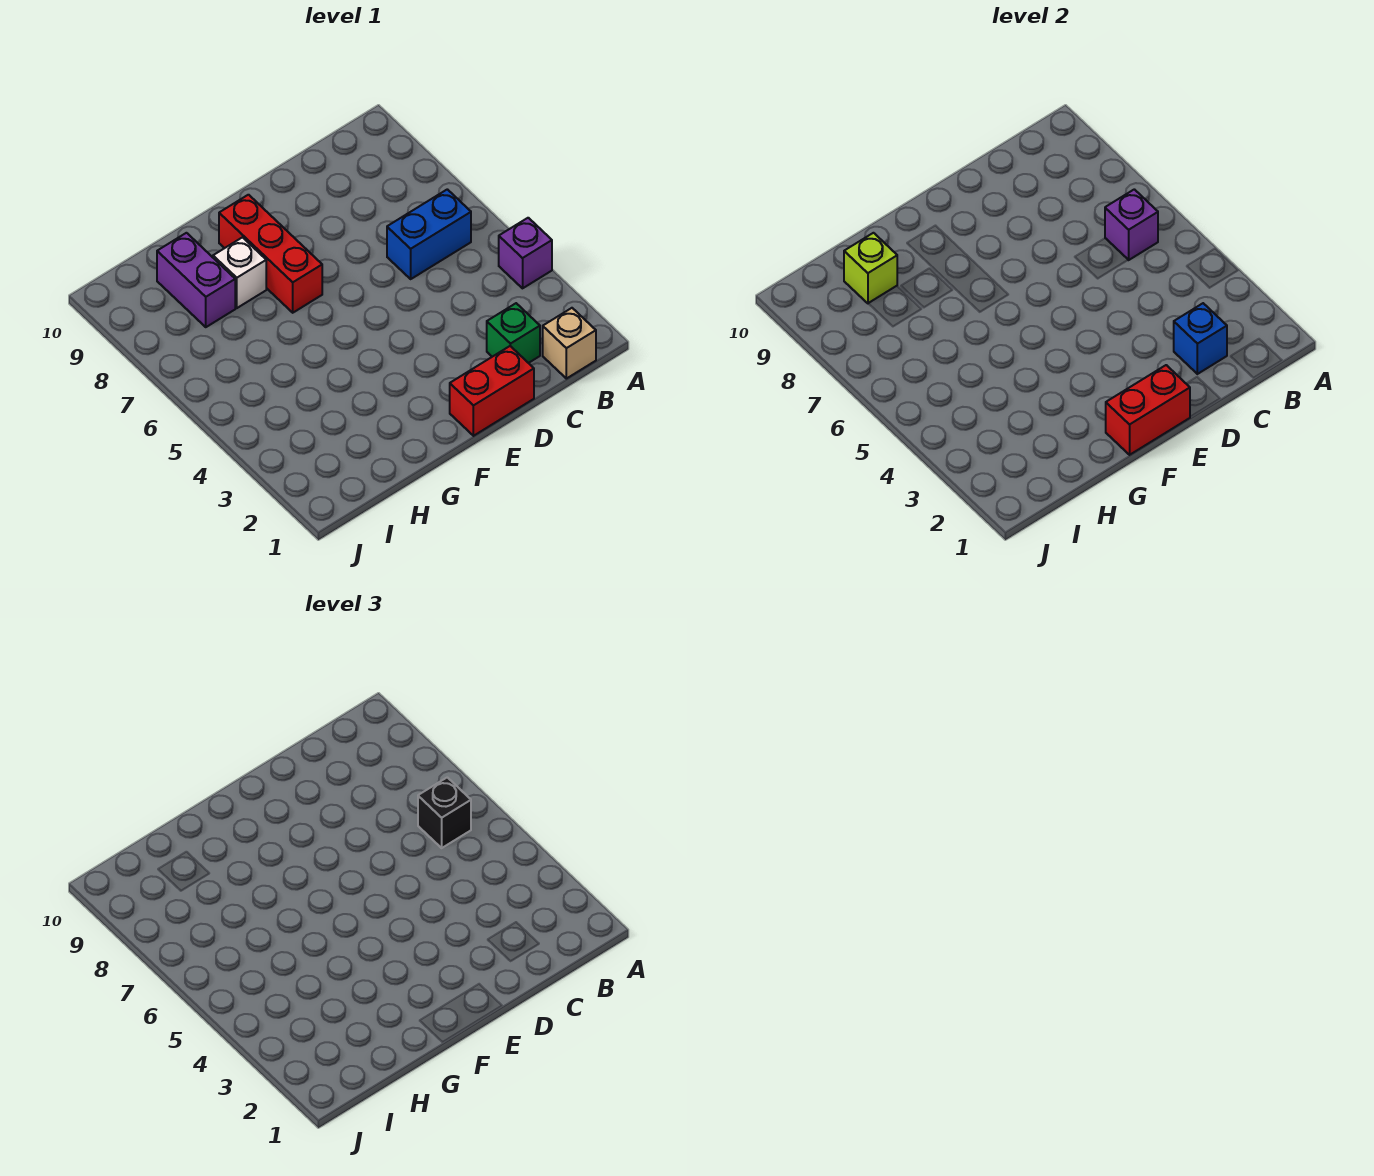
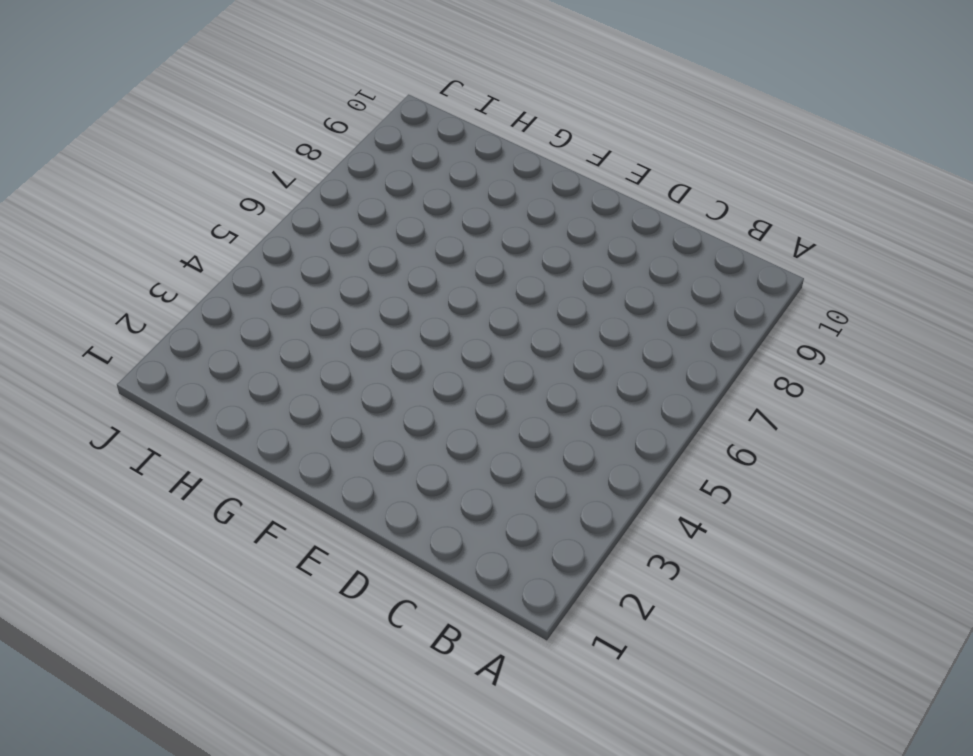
none -> purple 1x1 brick [499,218,552,288]
none -> tan 1x1 brick [543,308,596,379]
none -> blue 1x2 brick [387,189,471,279]

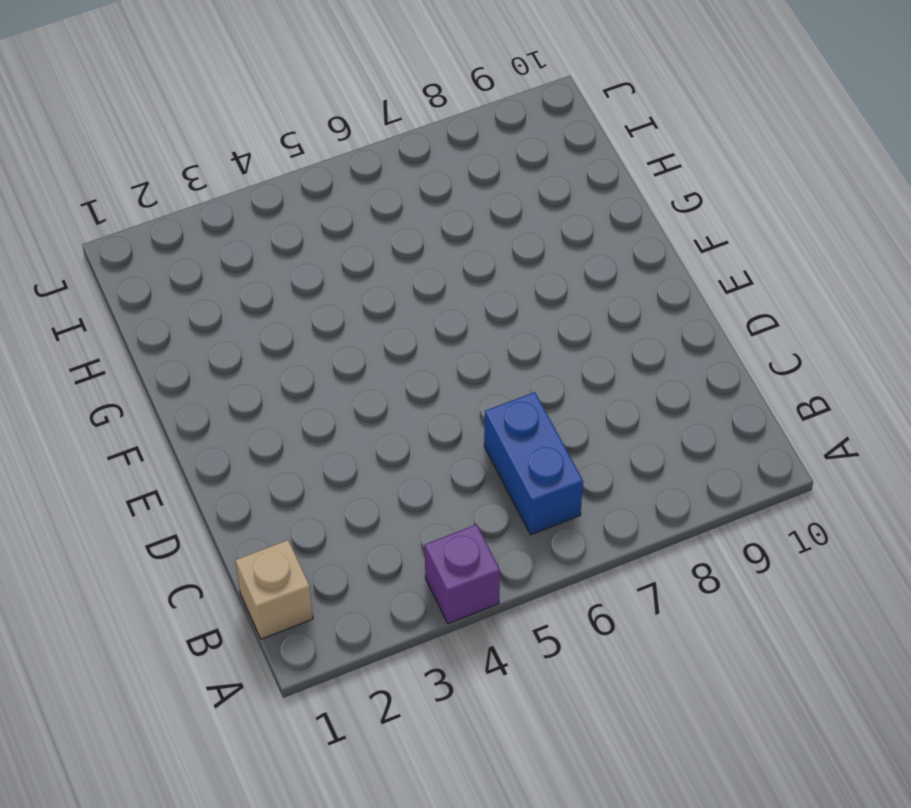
none -> green 1x1 brick [487,303,540,363]
none -> red 1x2 brick [450,346,534,436]
none -> red 1x3 brick [219,195,322,313]

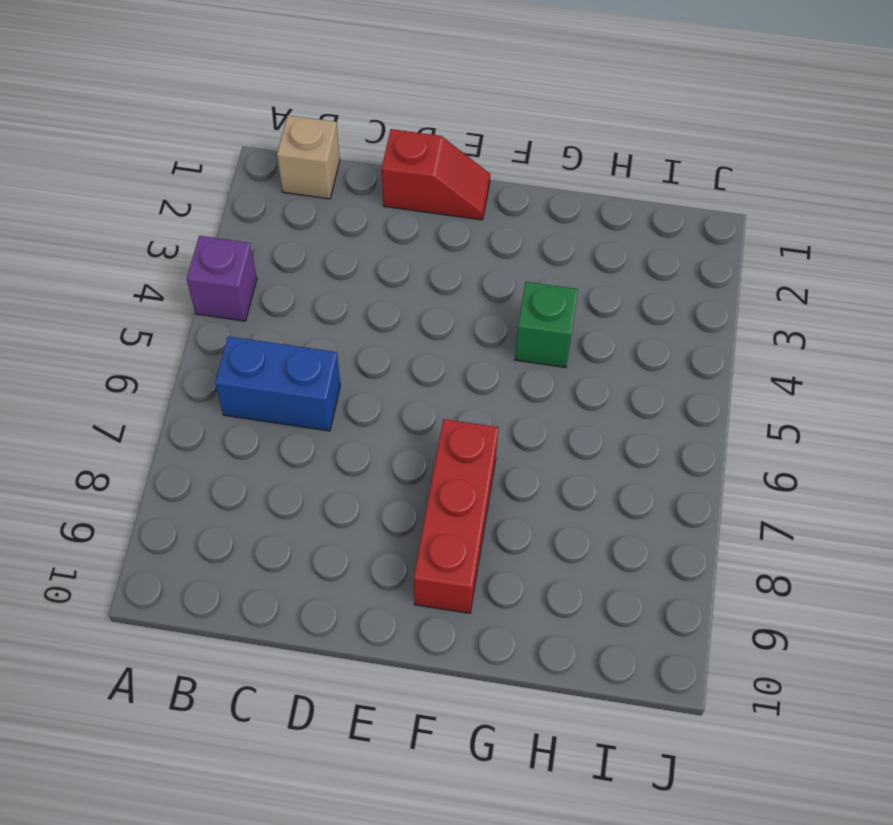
red 1x2 slope [382,129,490,220] -> red 1x2 brick [450,346,534,436]
green 1x1 brick [515,282,578,368] -> green 1x1 brick moved to [487,303,540,363]
none -> white 1x1 brick [213,237,266,308]
none -> purple 1x2 brick [157,233,235,327]
none -> purple 1x1 brick [1105,189,1158,260]

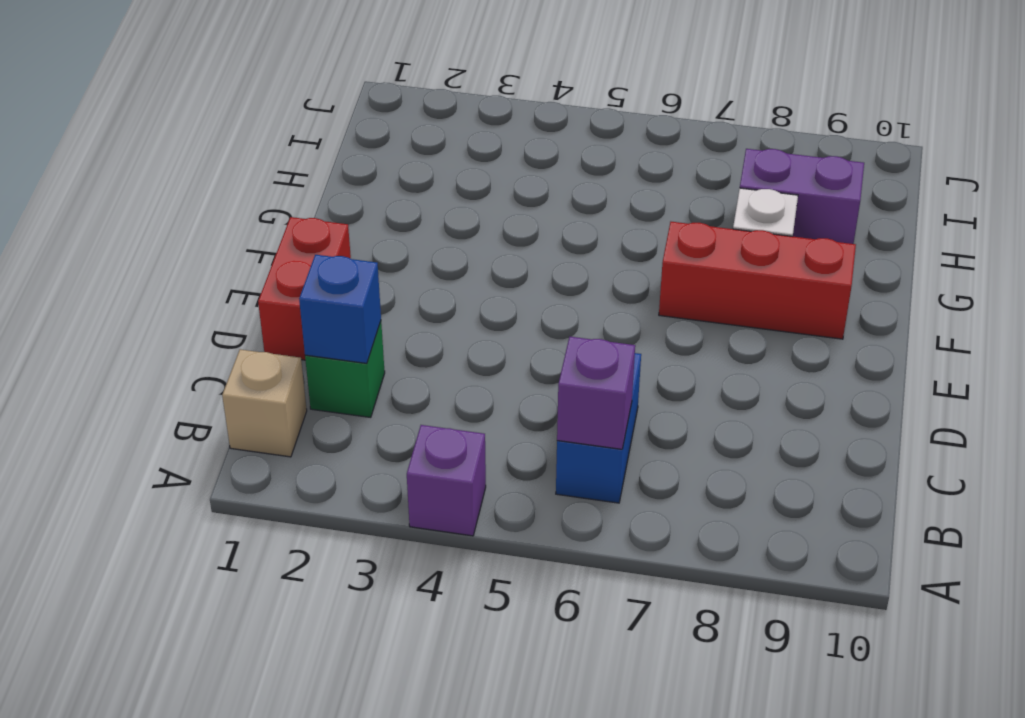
none -> red 1x2 brick [1106,365,1190,455]
none -> lime 1x1 brick [844,233,897,303]
none -> black 1x1 brick [418,777,471,848]

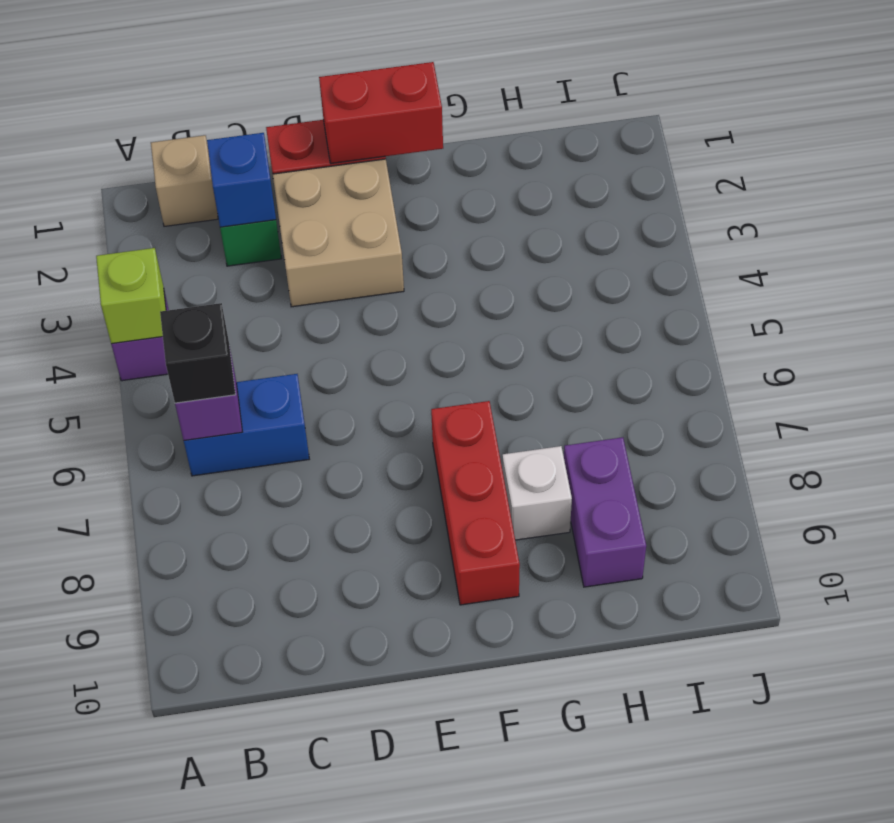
lime 1x1 brick [96,248,166,344] -> lime 1x1 brick moved to [844,233,897,303]
tan 2x2 brick [273,159,404,307] -> none

